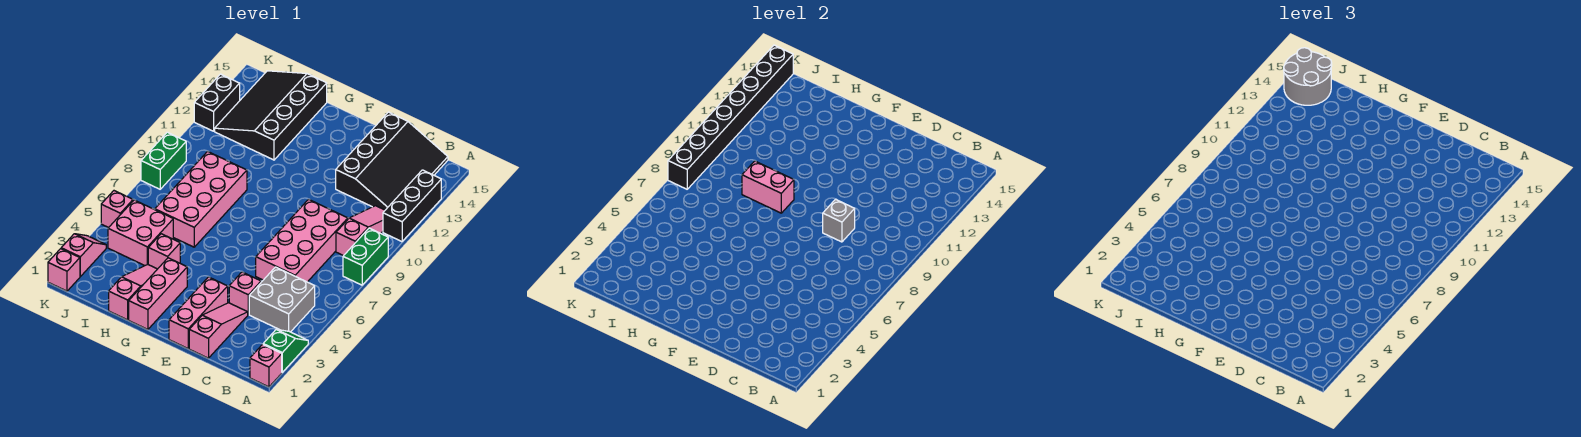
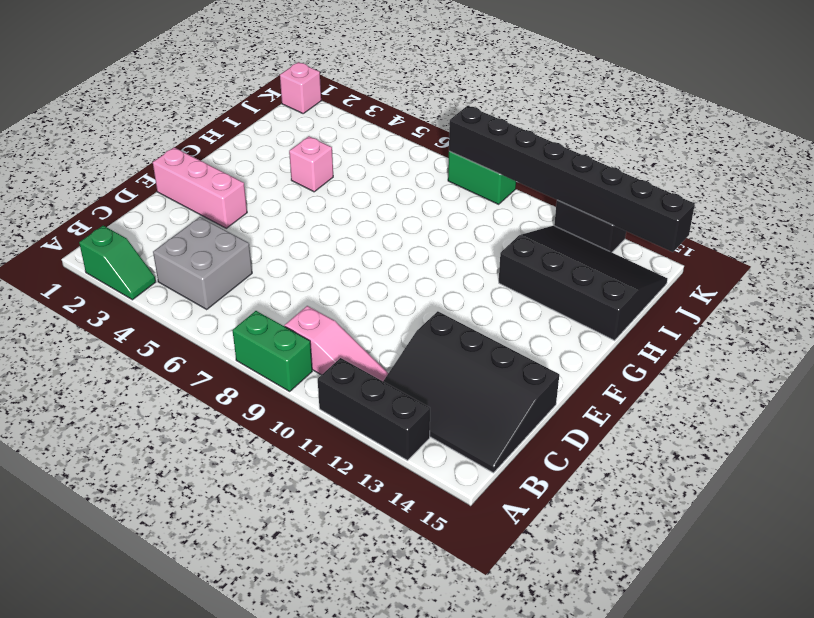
none -> pink 1x1 brick [250,344,282,387]
none -> pink 2x4 brick [256,199,348,282]
none -> pink 1x3 slope [189,303,248,358]

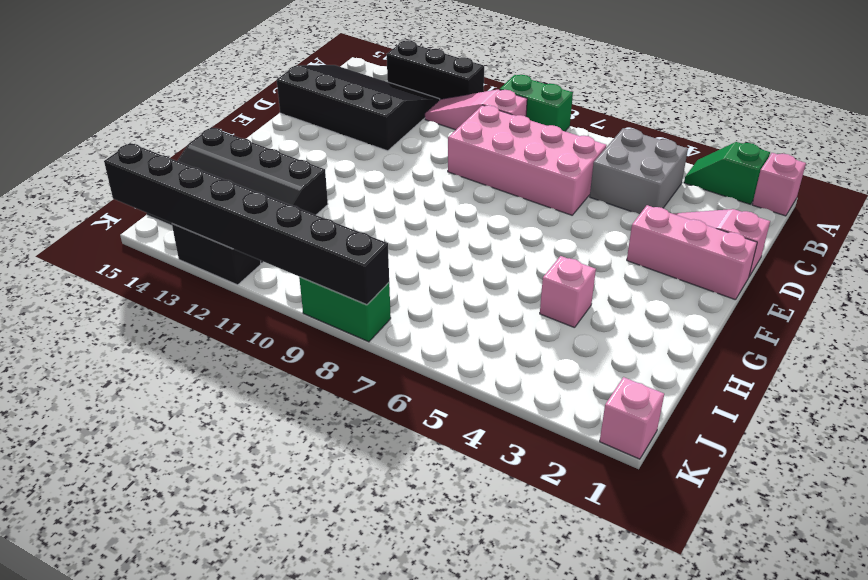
none -> pink 1x1 brick [229,272,261,314]
none -> pink 1x3 brick [129,258,187,329]
none -> pink 1x3 slope [109,264,157,320]

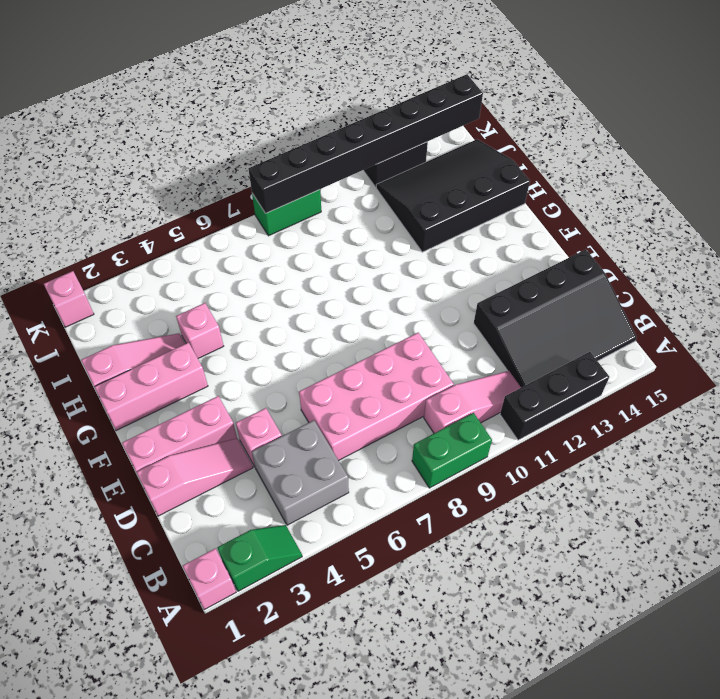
none -> pink 2x4 brick [155,152,247,247]
none -> pink 2x2 brick [108,200,173,266]
none -> pink 1x2 slope [61,234,106,276]

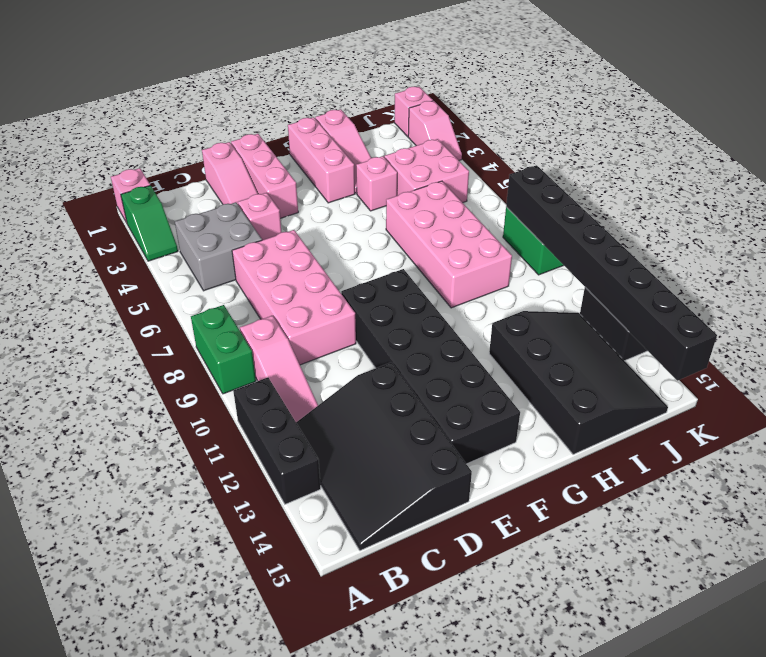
black 2x6 brick [341,269,520,464] -> none
none -> pink 1x1 brick [101,191,133,228]
none -> grey 1x1 brick [823,199,855,242]
none -> pink 1x2 brick [742,161,794,213]

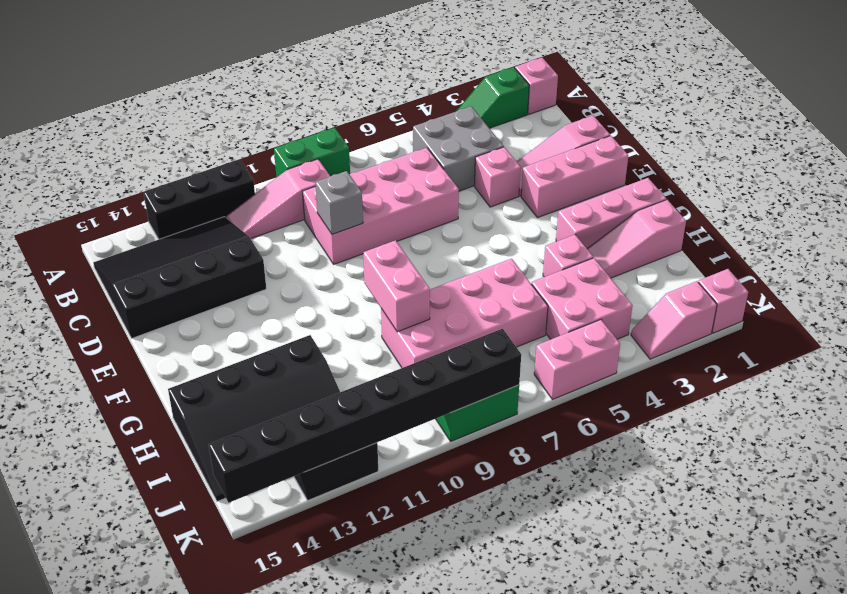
pink 1x2 brick [534,320,620,399] -> pink 1x1 brick [101,191,133,228]
none -> grey 2x2 round brick [1284,48,1332,105]

